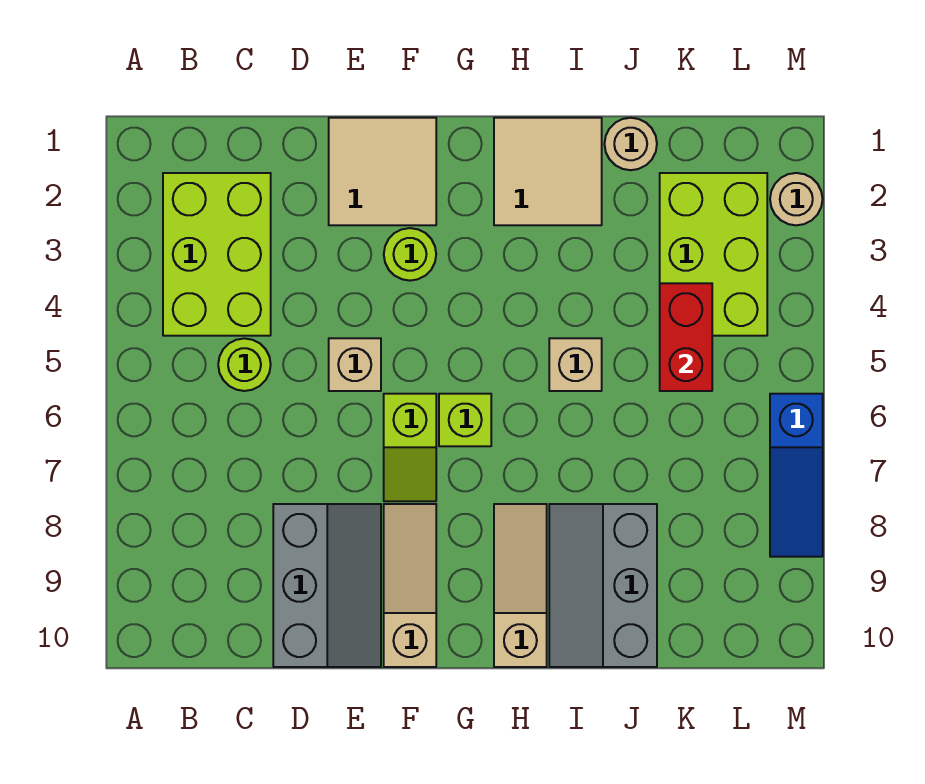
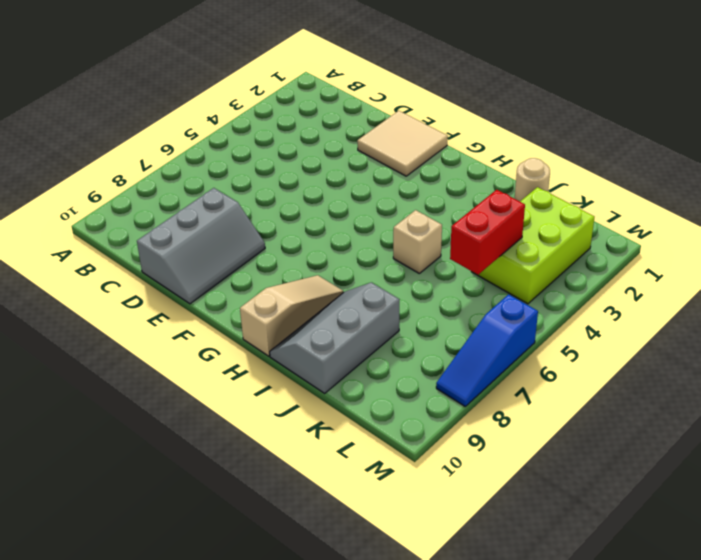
none -> lime 2x3 brick [163,173,271,336]
none -> lime 1x1 round brick [218,338,271,391]
none -> tan 1x1 brick [329,338,381,391]

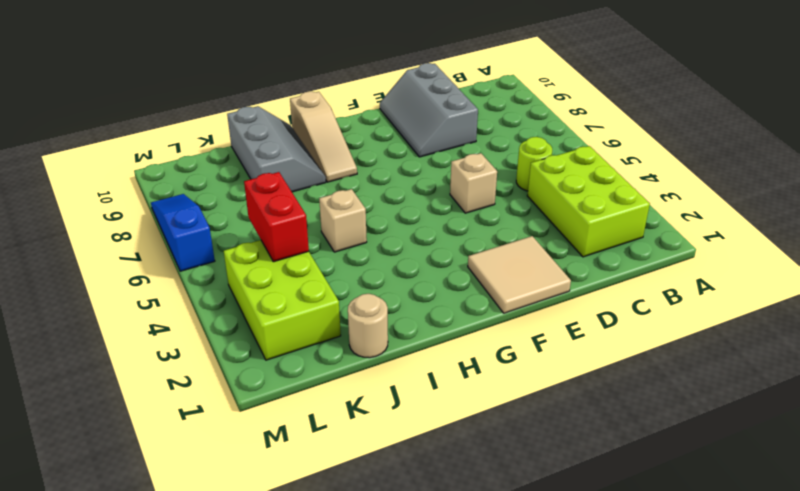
none -> lime 1x1 round brick [384,228,436,281]
none -> lime 1x2 slope [384,394,436,501]
none -> tan 1x3 slope [384,504,436,667]

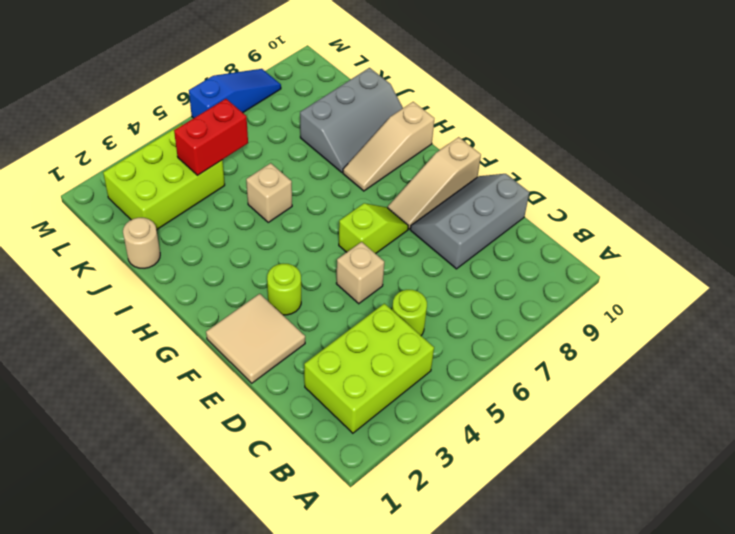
none -> lime 1x1 brick [439,394,491,446]
none -> tan 2x2 tile [494,118,602,225]
none -> tan 1x1 round brick [770,173,822,225]

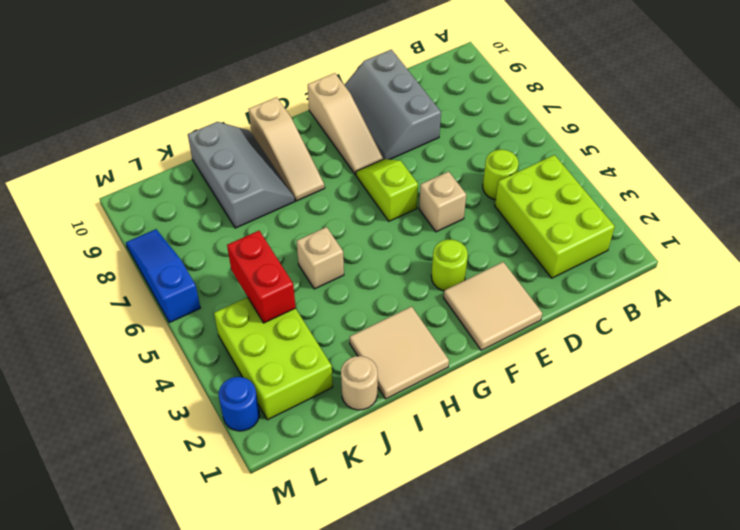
blue 1x1 round brick [219,377,259,431] -> tan 1x1 round brick [770,173,822,225]
none -> lime 1x1 brick [439,394,491,446]

